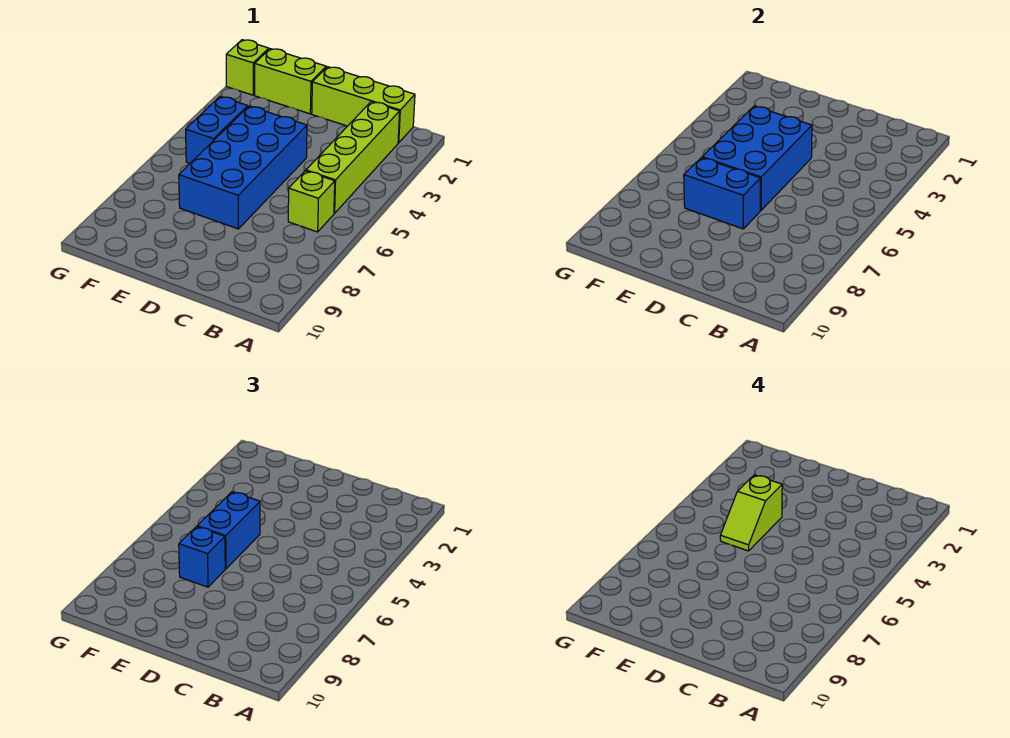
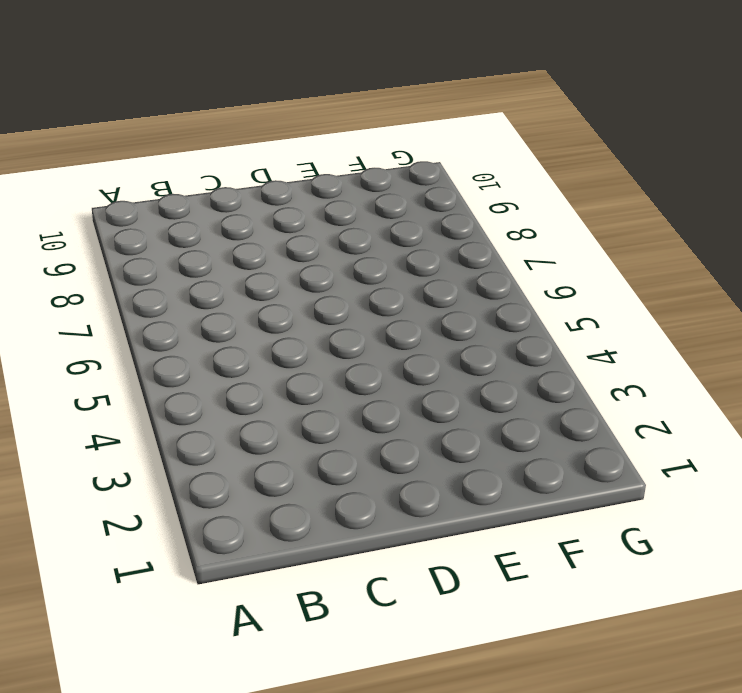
none -> lime 1x3 brick [312,67,415,143]
none -> lime 1x4 brick [306,102,400,213]
none -> lime 1x1 brick [288,171,335,232]

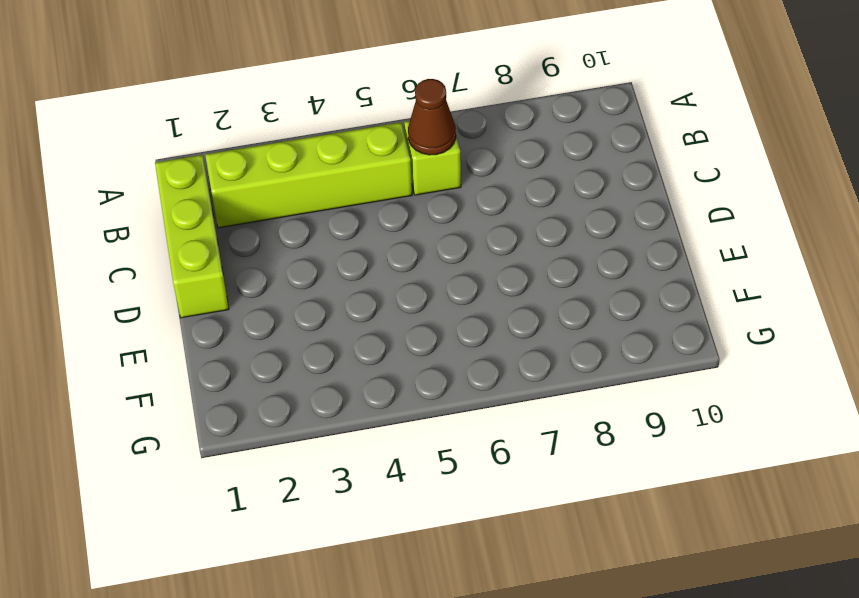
brown 1x1 cone [408,79,456,155] -> none
none -> blue 2x4 brick [179,106,307,229]
none -> lime 1x2 brick [255,49,326,114]
none -> blue 1x2 brick [186,97,248,163]

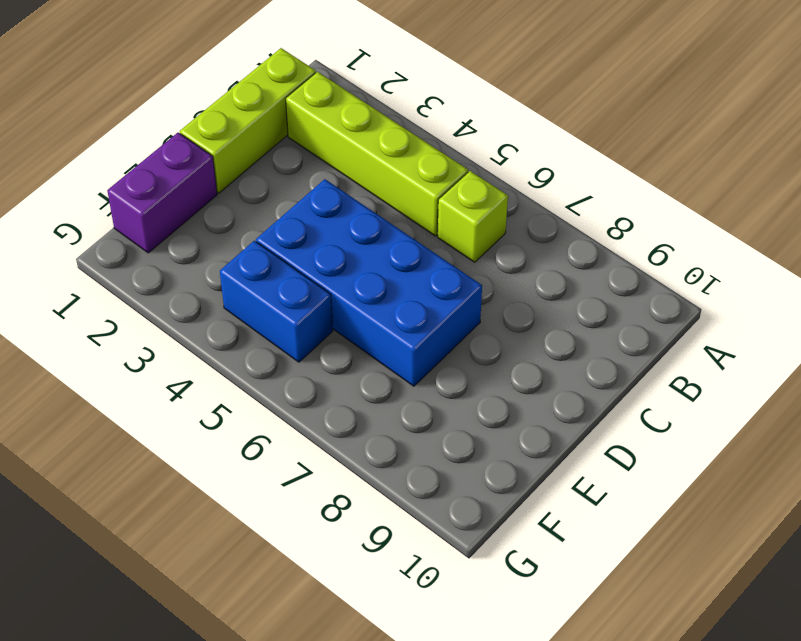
purple 1x2 brick [107,133,217,253] -> lime 1x2 brick [255,49,326,114]
none -> lime 1x1 brick [226,40,269,95]
none -> blue 2x3 brick [702,106,812,210]
none -> blue 1x2 brick [684,158,760,229]

